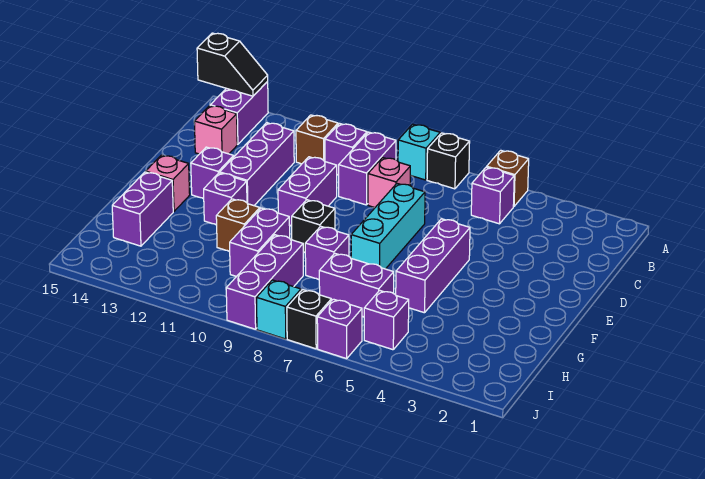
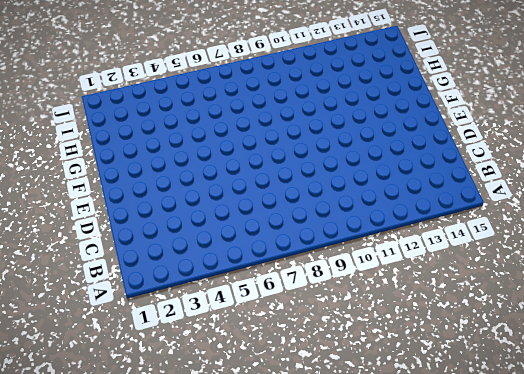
none -> brown 1x1 brick [487,150,529,207]
none -> black 1x1 brick [427,133,470,189]
none -> cyan 1x1 brick [398,124,440,180]

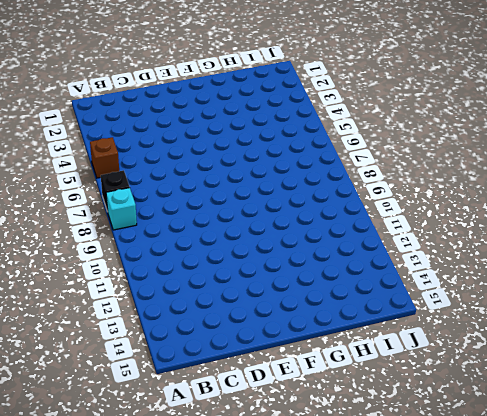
none -> purple 1x2 brick [210,82,268,144]
none -> purple 1x1 brick [471,167,514,224]
none -> purple 1x2 brick [339,132,396,205]

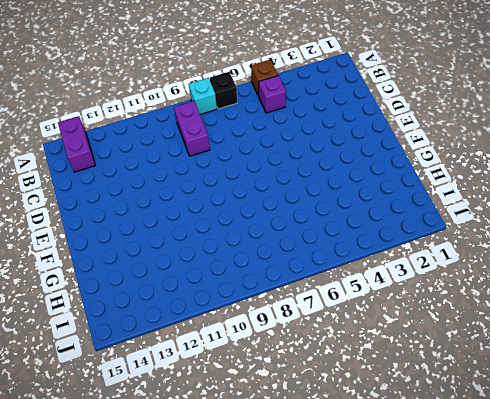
none -> purple 1x1 brick [325,124,367,175]
none -> brown 1x1 brick [296,115,338,164]
none -> pink 1x1 brick [368,158,410,208]

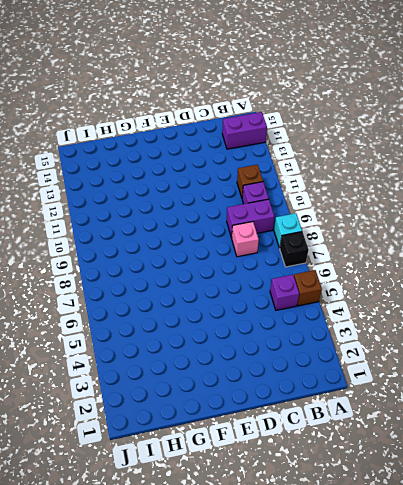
none -> purple 1x3 brick [220,123,294,206]
none -> pink 1x1 brick [194,106,237,154]
none -> cyan 1x3 brick [351,184,425,269]

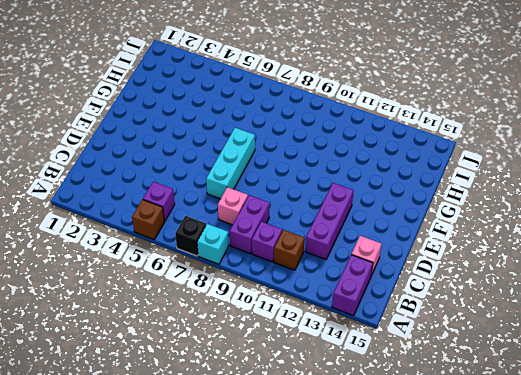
none -> purple 1x2 brick [278,157,337,226]
none -> purple 1x3 brick [396,219,470,313]
none -> purple 1x1 brick [191,147,234,199]

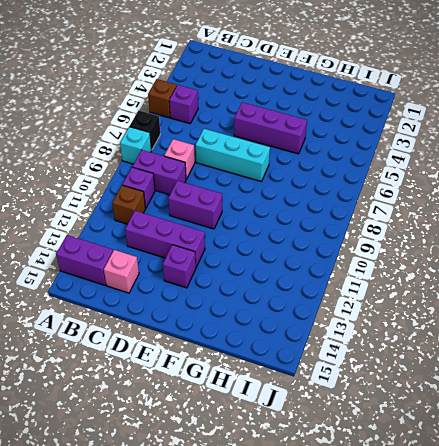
none -> black 1x1 brick [292,200,335,252]
none -> purple 1x1 brick [204,173,247,225]
none -> pink 1x1 brick [146,155,190,211]

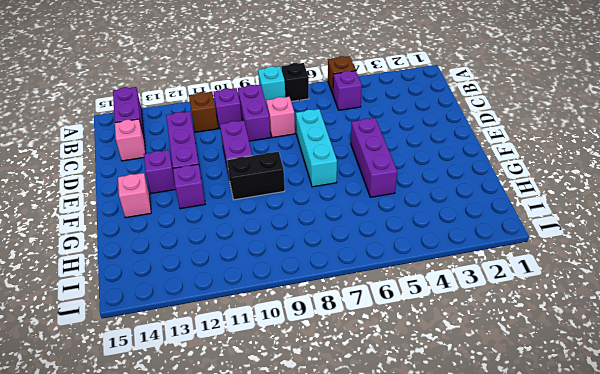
black 1x2 brick [227,152,285,200] -> black 1x1 brick [292,200,335,252]
none -> purple 1x1 brick [305,226,349,280]
none -> purple 1x2 brick [229,208,290,277]
none -> brown 1x1 brick [216,199,260,251]

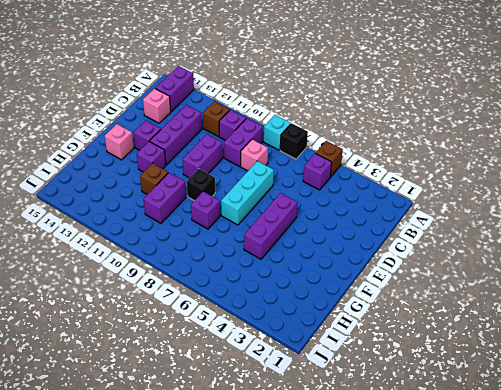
none -> purple 1x2 brick [112,172,173,246]
none -> purple 1x2 brick [319,253,394,317]
none -> purple 1x3 brick [226,235,303,329]

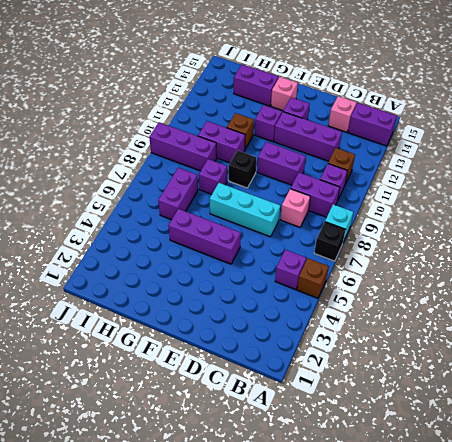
none -> purple 1x1 brick [364,290,409,350]
none -> purple 1x1 brick [317,299,362,359]
none -> black 1x1 brick [287,290,331,349]

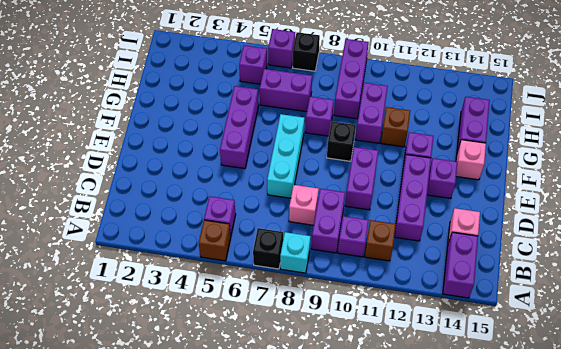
none -> cyan 1x1 brick [256,280,301,339]
none -> black 1x2 slope [197,33,268,96]

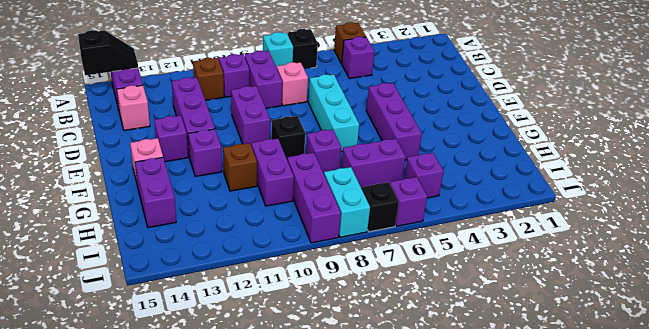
cyan 1x2 brick [324,167,370,237] -> cyan 1x1 brick [256,280,301,339]

